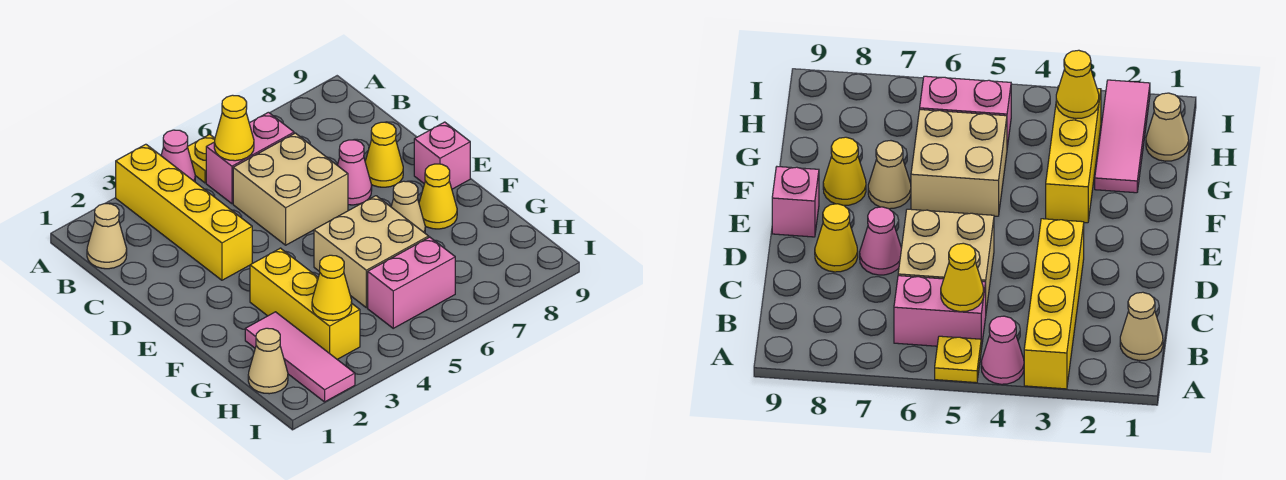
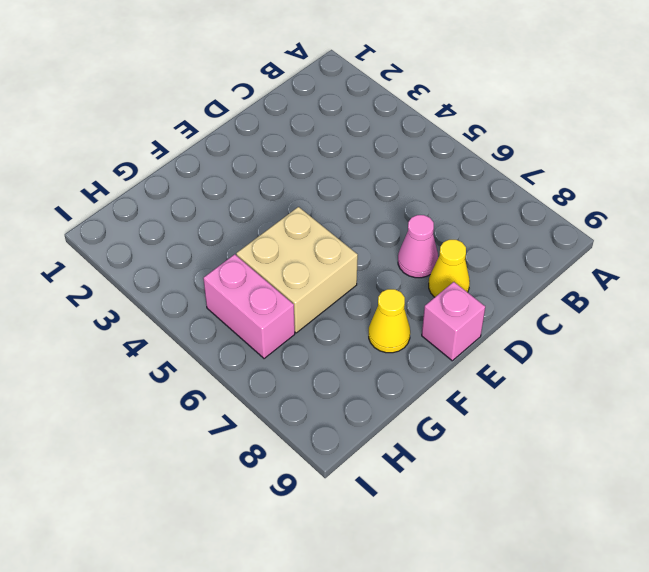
none -> yellow 1x4 brick [116,144,252,280]
none -> pink 1x1 cone [161,130,195,182]
none -> yellow 1x1 plate [188,134,215,183]

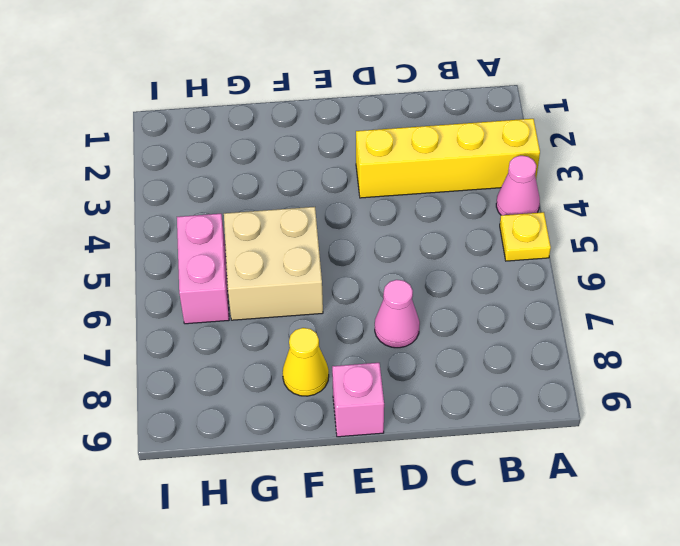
none -> tan 1x1 cone [87,204,127,269]
none -> pink 1x2 brick [206,112,294,204]
none -> tan 2x2 brick [233,133,348,245]

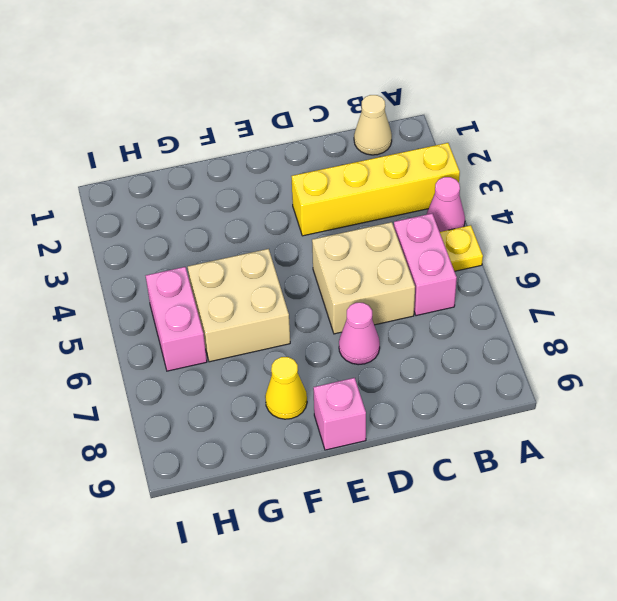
none -> yellow 1x1 cone [365,122,403,187]
none -> yellow 1x3 brick [250,248,360,359]
none -> tan 1x1 cone [391,181,425,233]

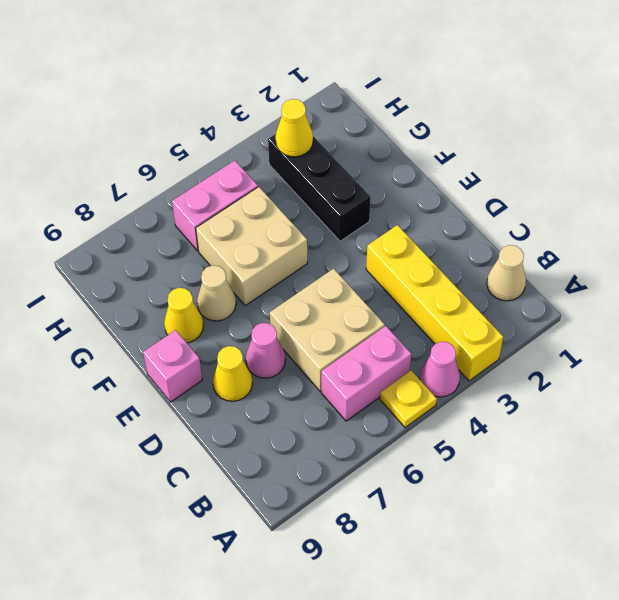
black 1x3 brick [268,134,371,241] -> yellow 1x3 brick [250,248,360,359]
none -> pink 1x3 tile [245,312,355,402]
none -> tan 1x1 cone [248,328,288,394]
none -> yellow 1x1 cone [214,95,254,161]

